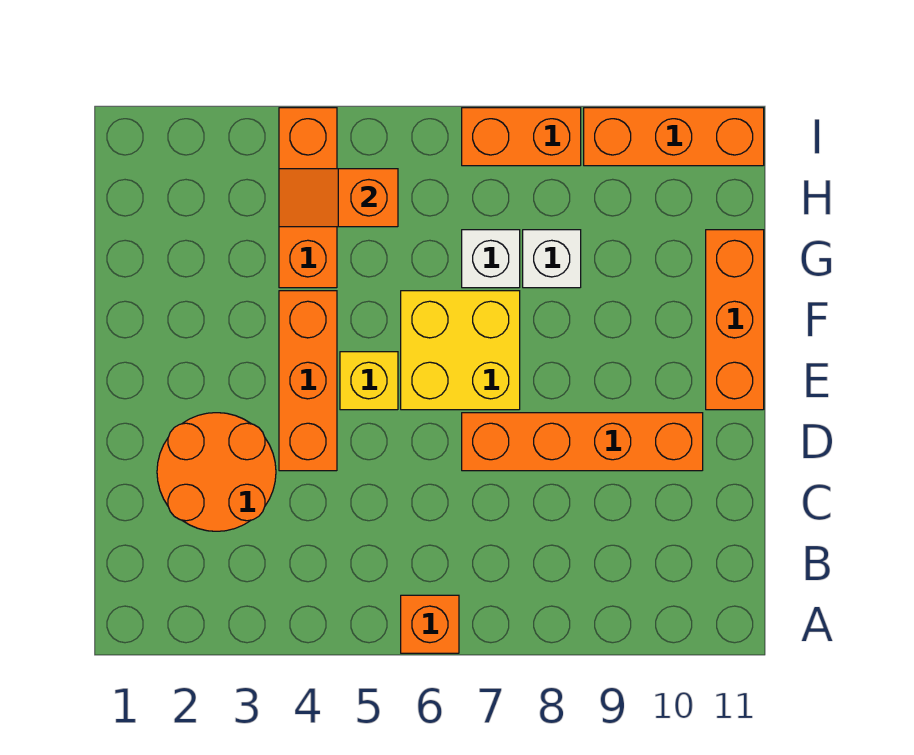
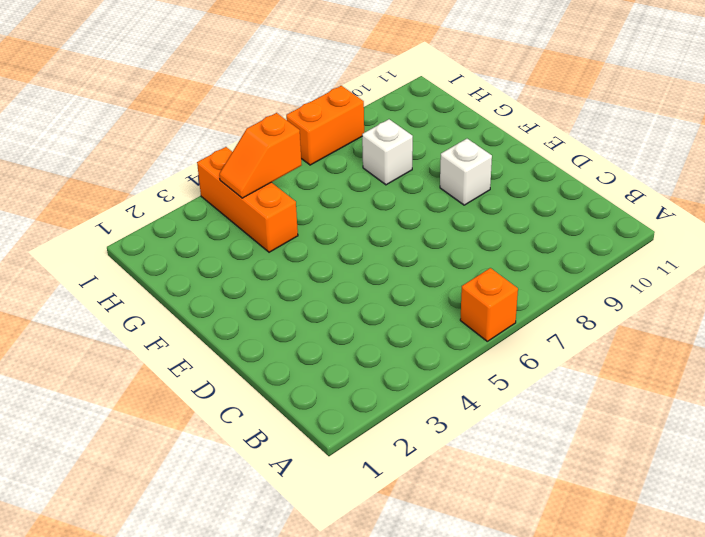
white 1x1 brick [440,139,492,205] -> white 1x1 brick moved to [462,230,520,288]
none -> orange 2x2 round brick [157,413,276,531]
none -> orange 1x3 brick [279,291,337,471]
none -> orange 1x4 brick [462,413,703,471]

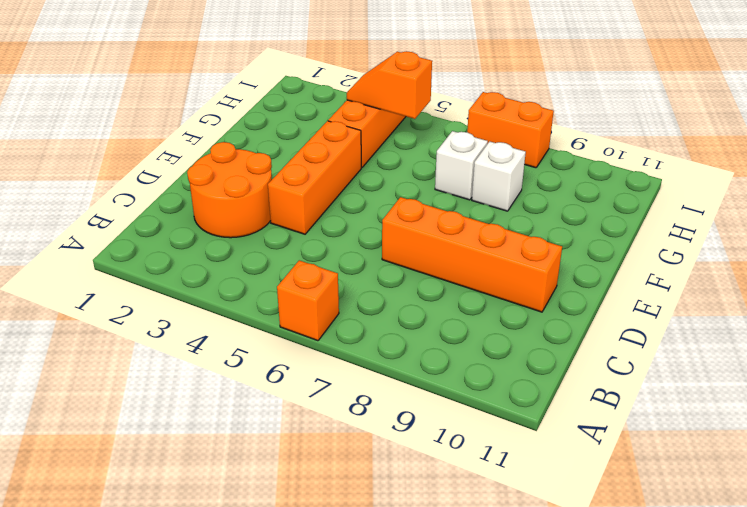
none -> yellow 1x1 brick [340,352,398,410]
none -> yellow 2x2 brick [401,291,520,410]
none -> orange 1x3 brick [706,230,764,410]

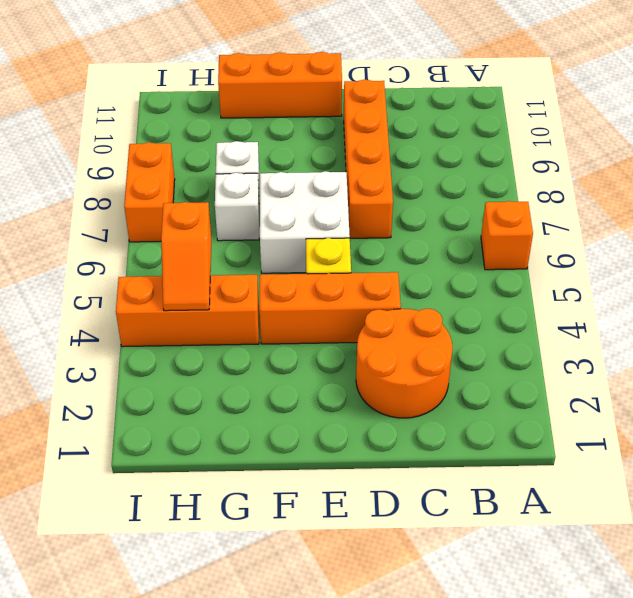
white 2x2 brick [260,171,350,273] -> yellow 2x2 brick [401,291,520,410]
none -> orange 1x3 brick [584,108,764,166]

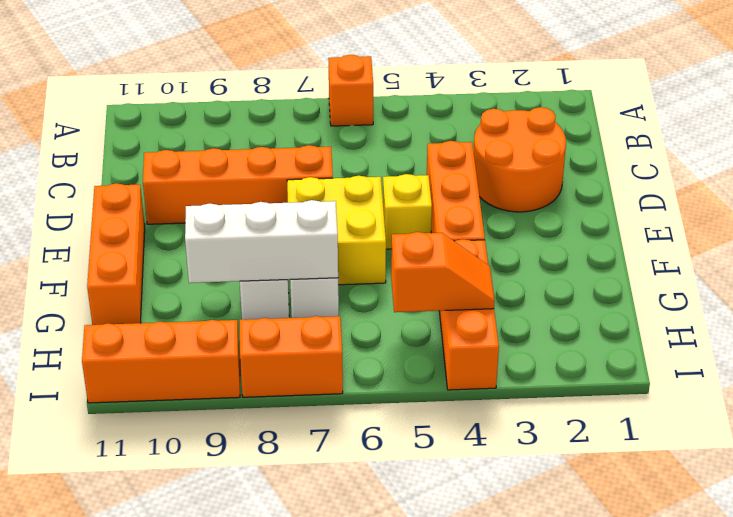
white 1x3 brick [185,200,338,283] -> none

